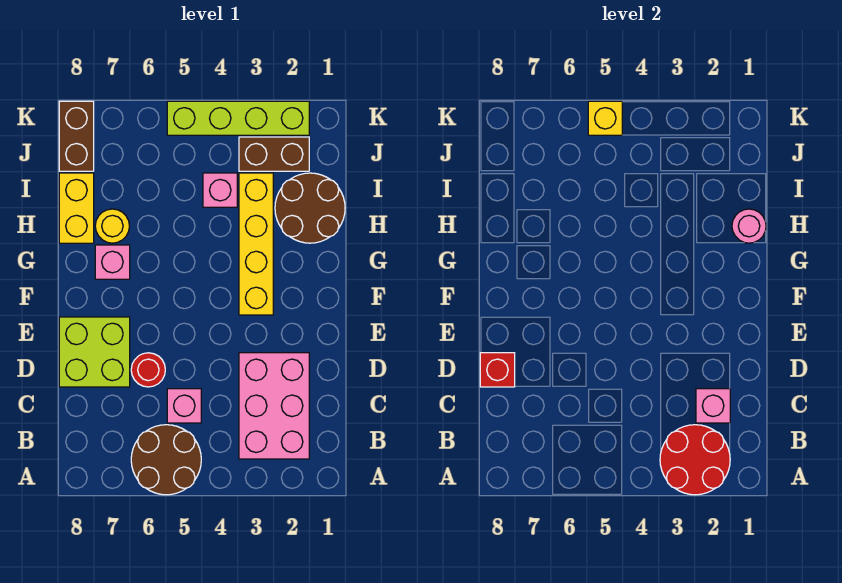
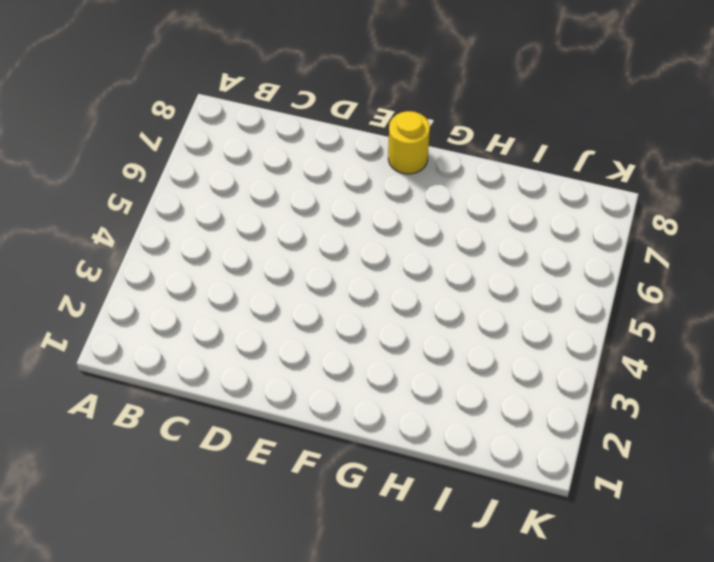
yellow 1x1 round brick [388,111,430,174] -> yellow 1x1 round brick moved to [95,209,129,243]
none -> brown 2x2 round brick [131,425,201,495]
none -> pink 2x3 brick [239,353,309,459]
none -> pink 1x1 brick [167,389,201,423]

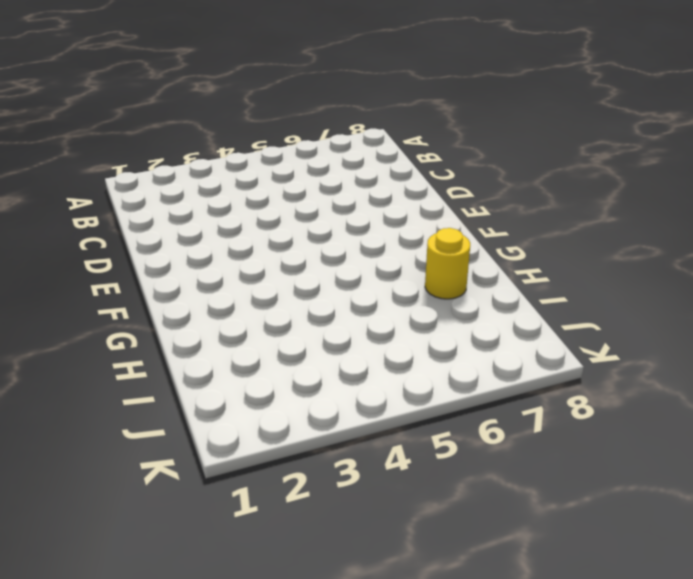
none -> brown 2x2 round brick [131,425,201,495]
none -> pink 2x3 brick [239,353,309,459]
none -> pink 1x1 brick [167,389,201,423]

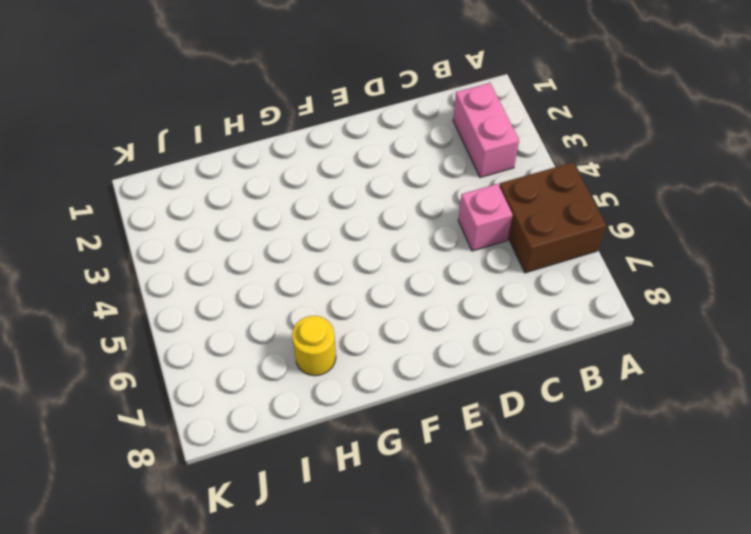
brown 2x2 brick [499,162,606,273] -> brown 2x2 round brick [131,425,201,495]
pink 1x2 brick [453,83,519,177] -> pink 2x3 brick [239,353,309,459]
none -> red 1x1 round brick [131,353,165,387]
none -> lime 2x2 brick [59,317,130,387]
none -> yellow 1x4 brick [239,173,273,315]

